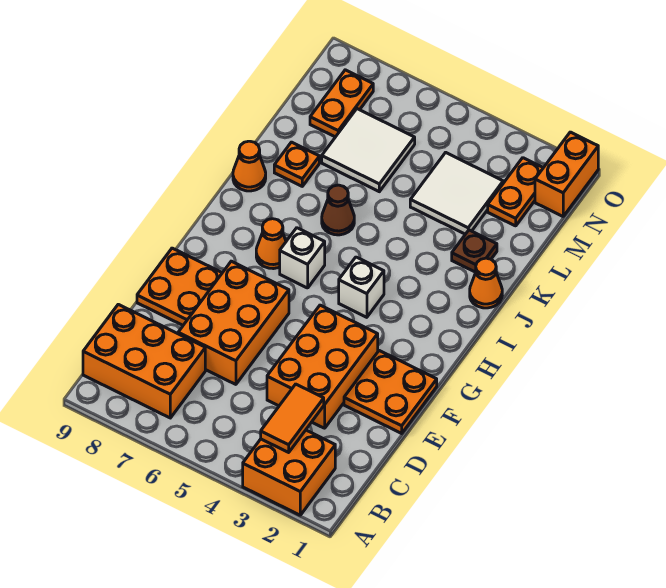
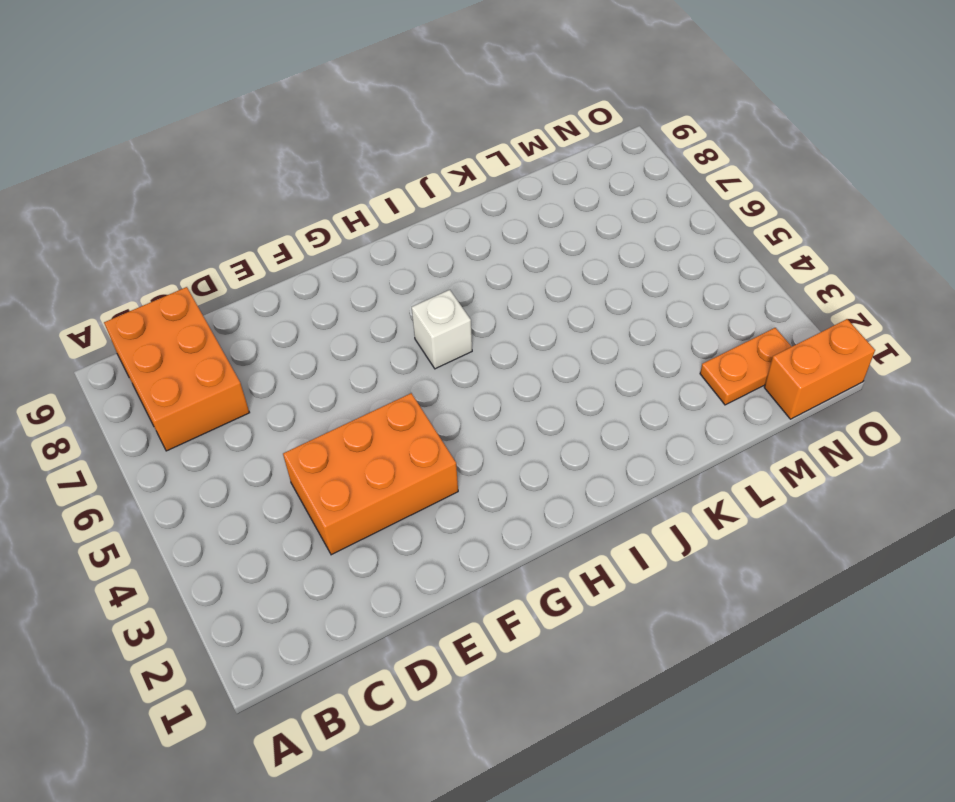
none -> orange 2x2 brick [243,430,335,515]
none -> orange 2x3 brick [178,261,289,384]
none -> orange 2x2 plate [344,351,437,433]

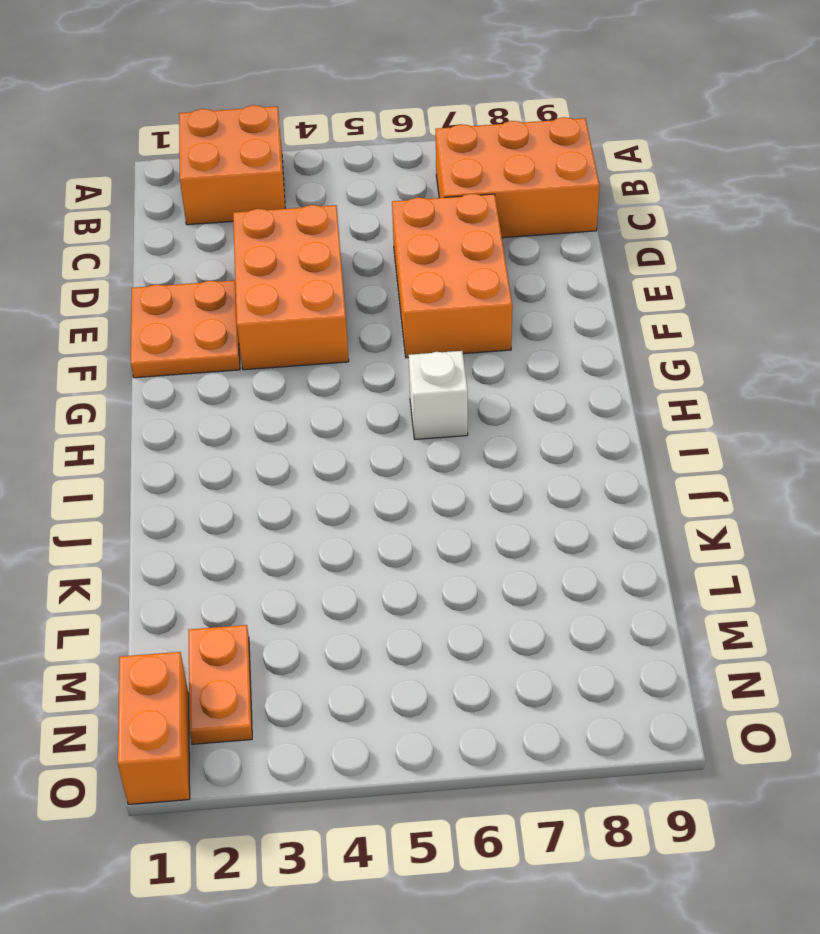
none -> orange 2x2 plate [137,248,222,325]
none -> white 1x1 brick [339,257,384,317]
none -> orange 1x1 cone [256,219,286,269]

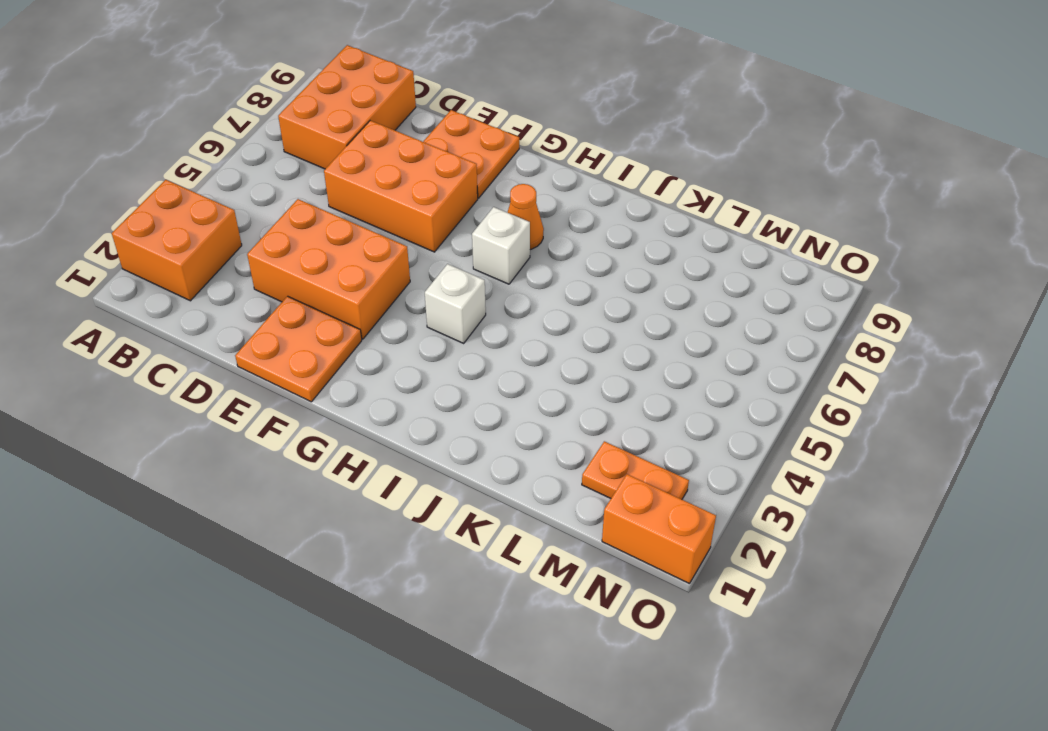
none -> orange 1x1 cone [470,258,502,308]
none -> brown 1x1 cone [322,185,354,235]
none -> orange 1x1 cone [233,141,266,191]

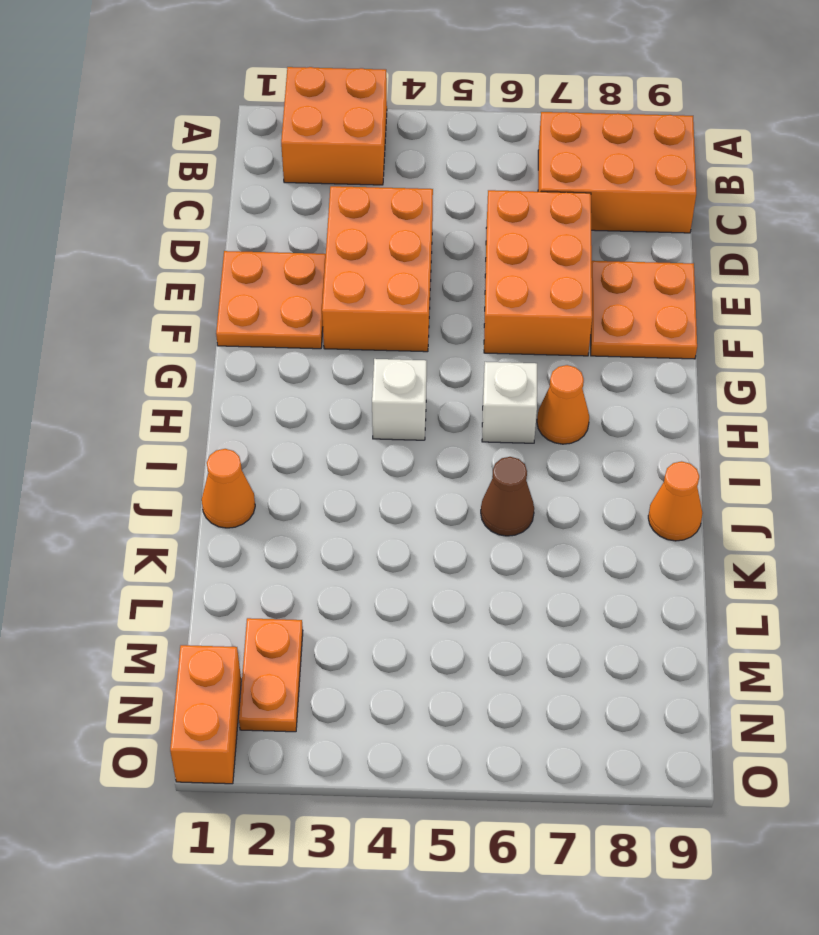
none -> brown 1x1 plate [452,230,497,272]
none -> orange 1x1 plate [274,142,319,186]
none -> white 2x2 tile [410,152,503,234]

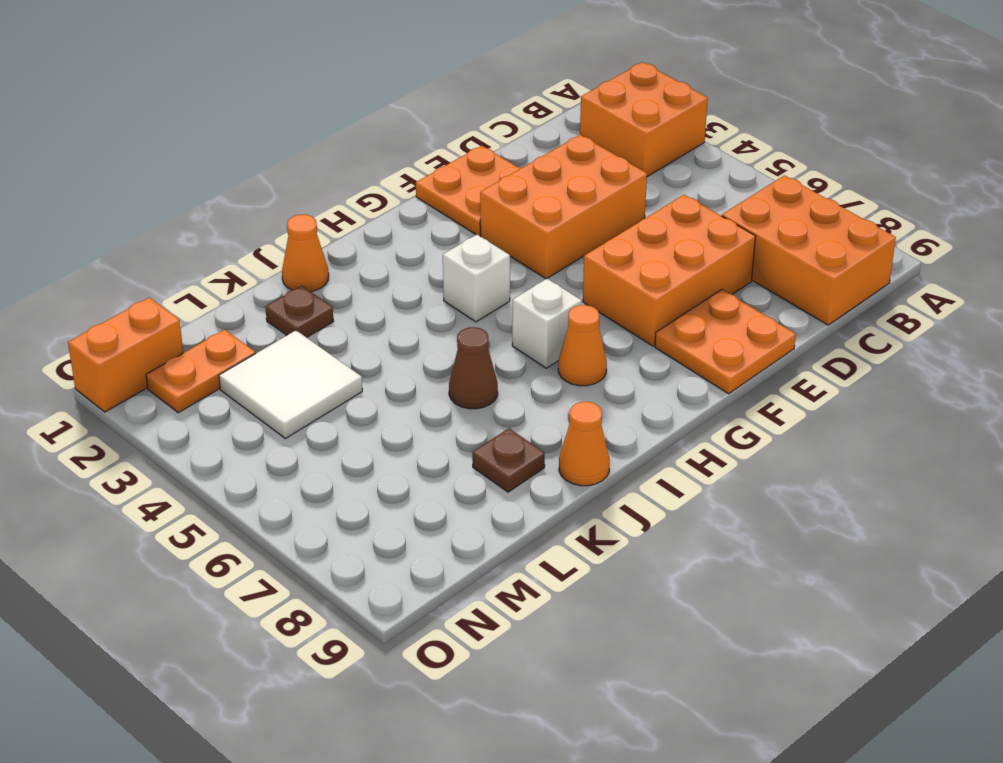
brown 1x1 plate [472,428,545,492] -> orange 1x1 plate [274,142,319,186]
none -> white 2x2 tile [322,109,415,192]
none -> orange 1x2 plate [310,70,373,137]
none -> orange 1x2 tile [261,384,324,452]

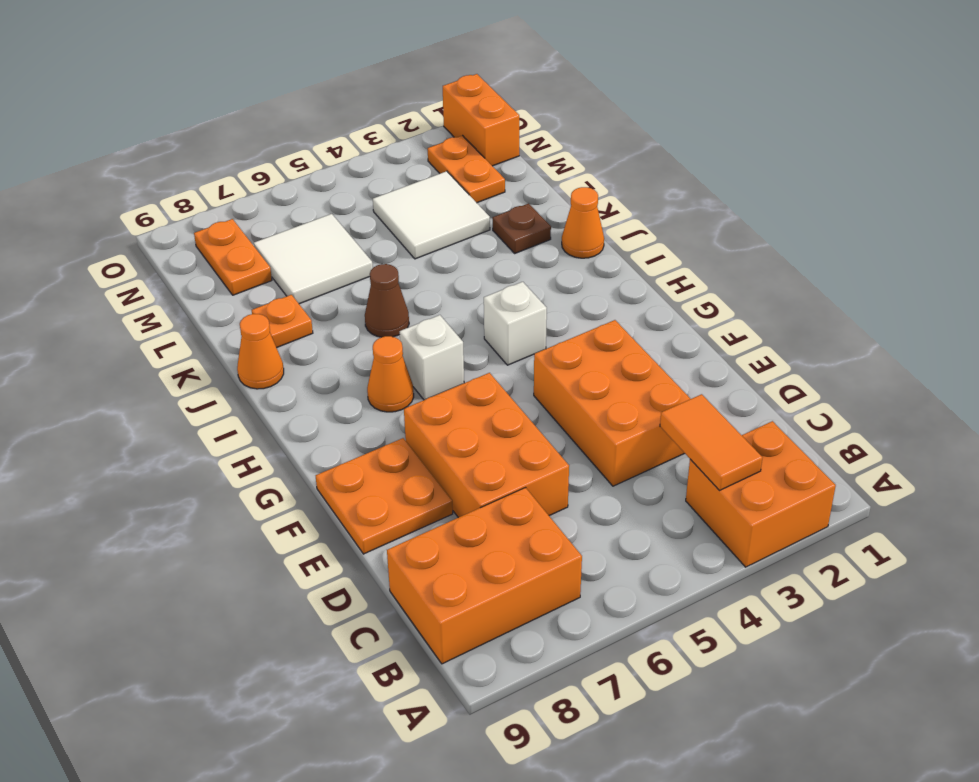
none -> orange 2x2 plate [344,351,437,433]

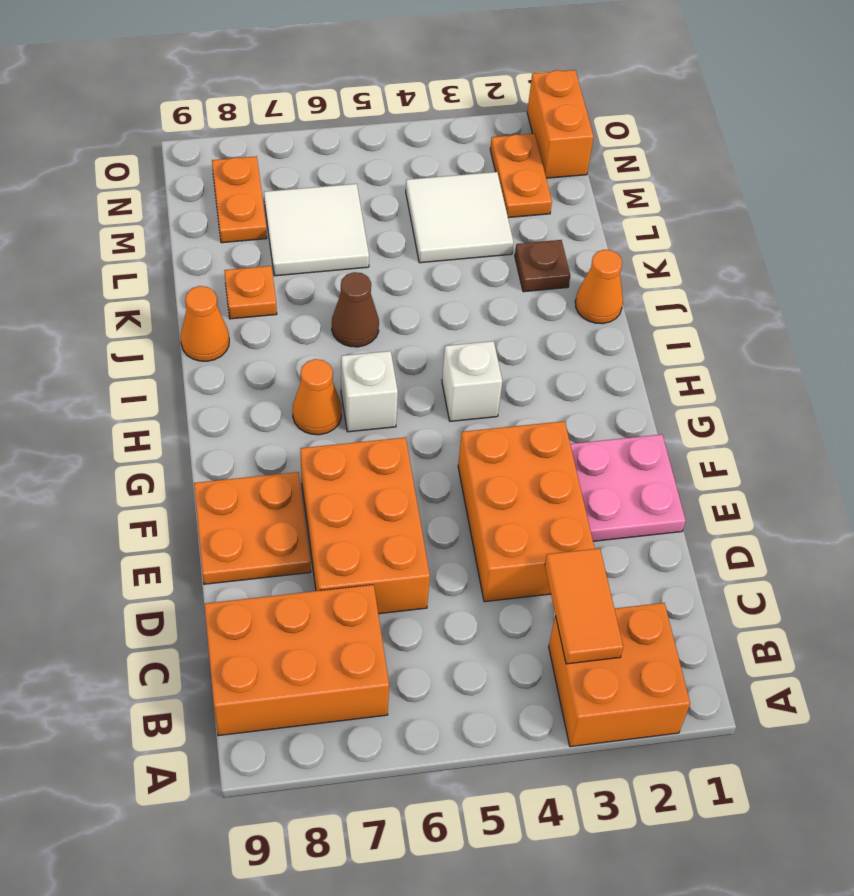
pink 2x2 plate [570,434,686,541] -> orange 2x2 plate [344,351,437,433]

